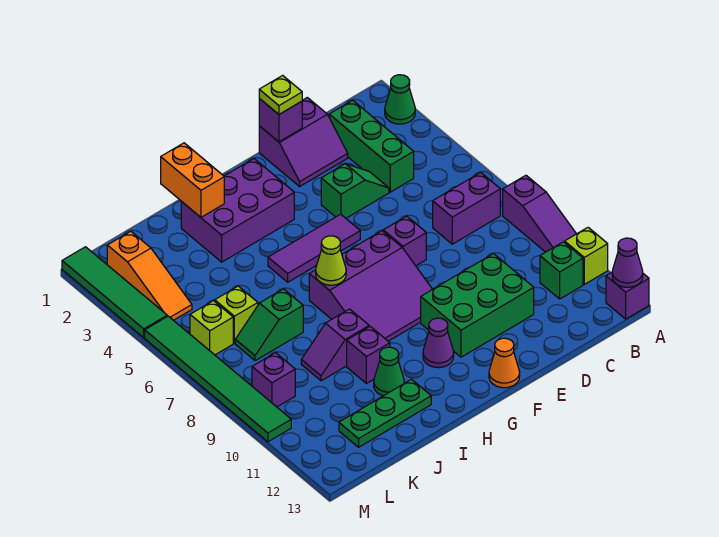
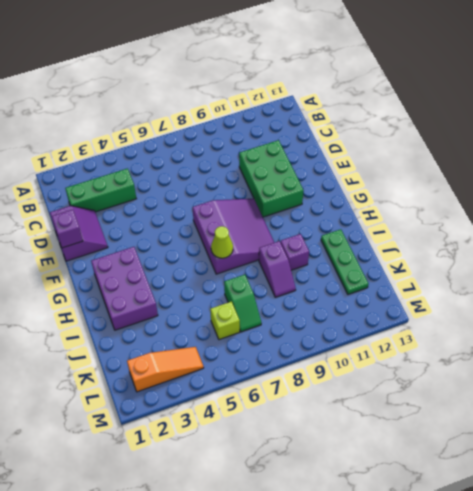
none -> green 1x1 cone [385,75,415,124]
none -> purple 1x3 slope [503,175,576,252]
none -> lime 1x1 brick [565,228,608,284]
none -> purple 1x1 brick [606,272,649,319]

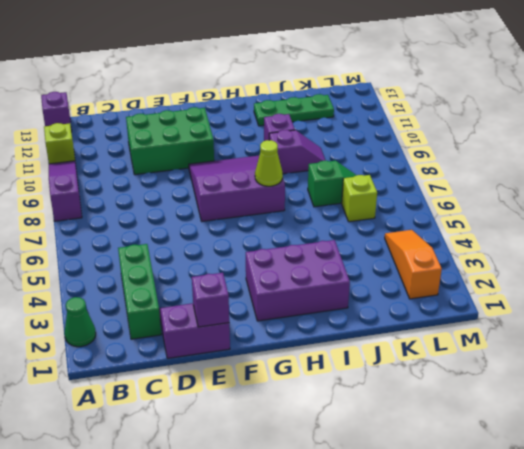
none -> purple 1x2 brick [433,172,500,244]
none -> green 1x1 brick [540,242,583,299]
none -> green 1x2 slope [321,164,389,218]
none -> purple 1x1 brick [383,216,426,266]

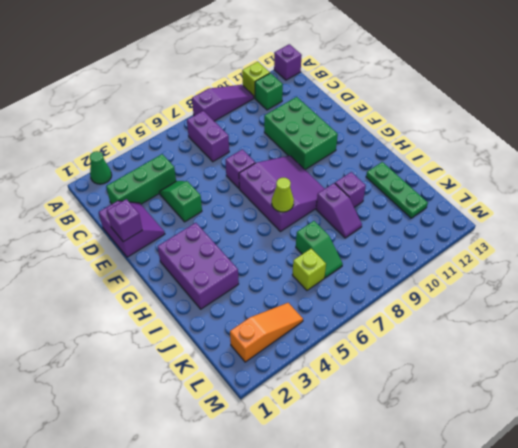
none -> purple 1x3 tile [268,214,360,282]
none -> orange 1x1 cone [489,338,520,388]
none -> purple 1x1 cone [423,318,454,368]
none -> green 1x1 cone [374,347,404,396]

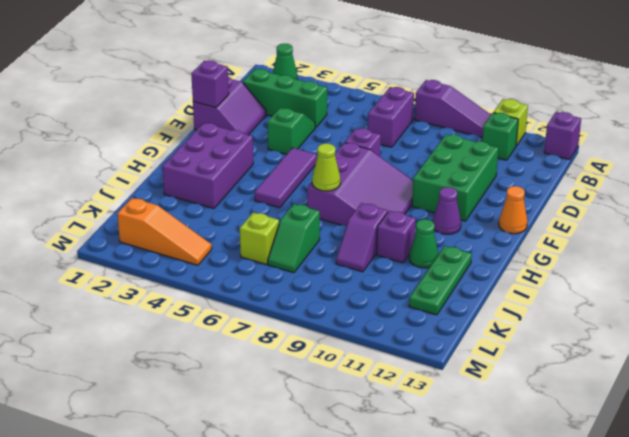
none -> lime 1x1 brick [190,301,233,355]
none -> purple 1x1 brick [252,353,295,407]
none -> green 1x4 tile [62,247,167,338]
none -> green 1x6 tile [145,316,291,442]

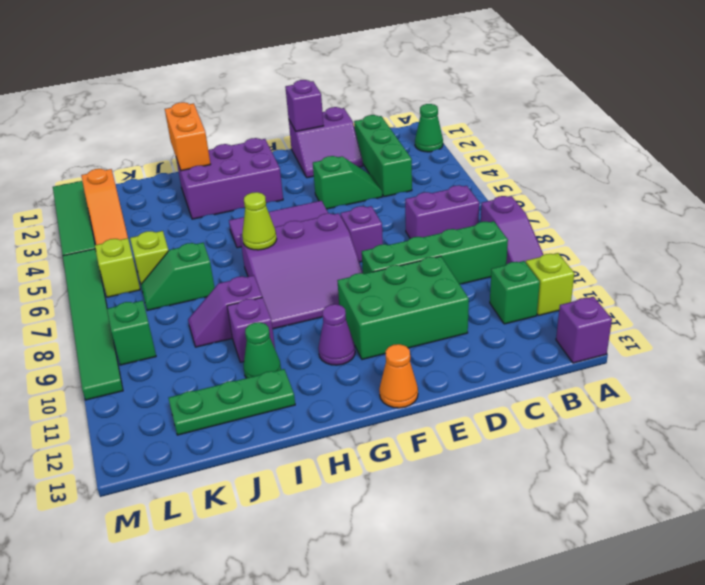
green 1x4 brick [362,221,508,284] -> none
green 1x1 brick [107,301,156,365] -> purple 1x1 brick [252,353,295,407]
none -> purple 1x1 cone [612,238,643,287]
none -> lime 1x1 plate [259,75,302,114]

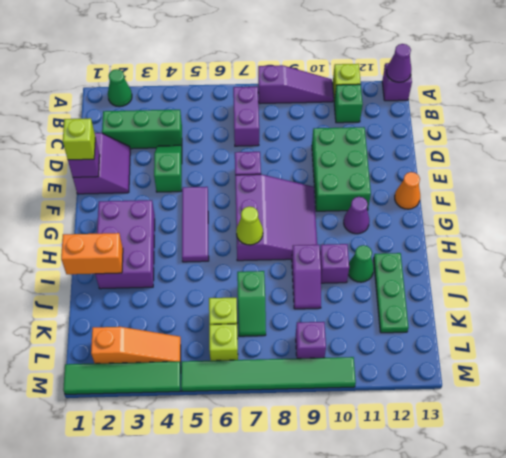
lime 1x1 brick [63,118,95,160] -> lime 1x1 plate [259,75,302,114]

